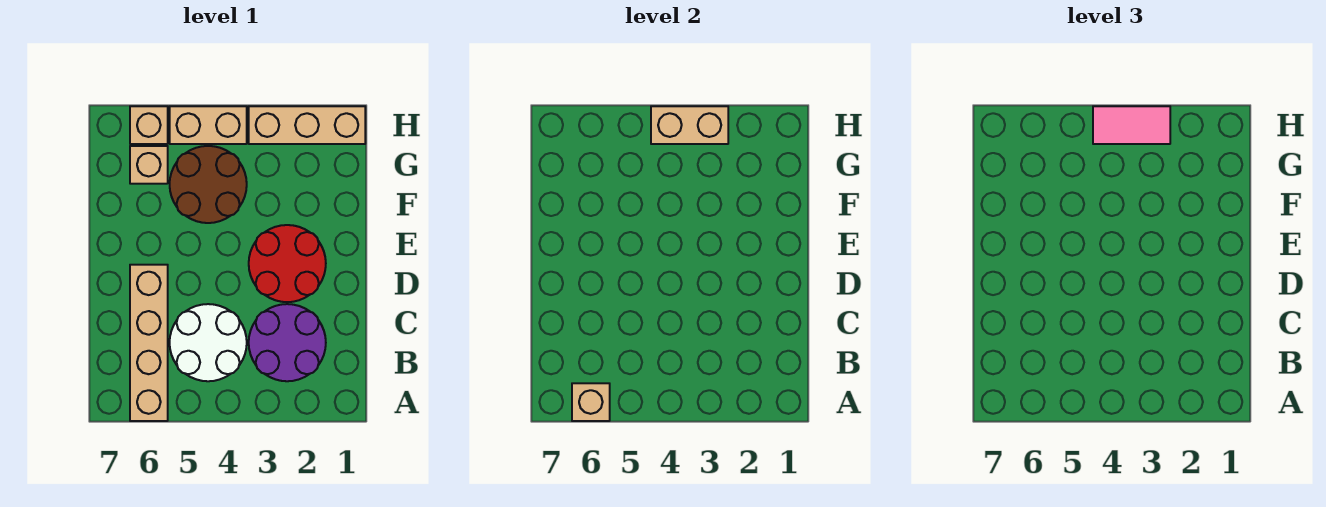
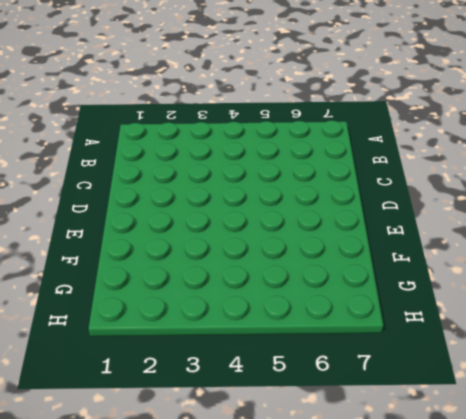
none -> tan 1x4 brick [130,265,168,421]
none -> purple 2x2 round brick [249,304,326,381]
none -> white 2x2 round brick [170,304,247,381]

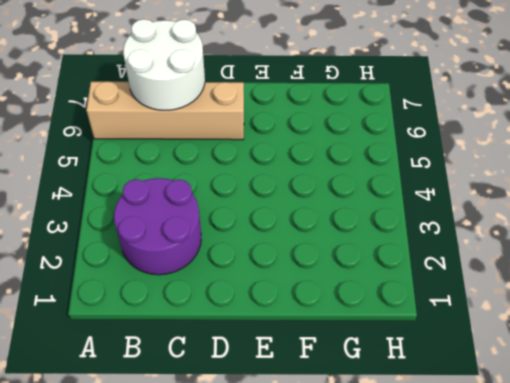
white 2x2 round brick [123,19,205,110] -> white 2x2 round brick moved to [170,304,247,381]
none -> red 2x2 round brick [249,225,326,302]
none -> brown 2x2 round brick [170,146,247,223]
none -> tan 1x1 brick [130,146,168,184]

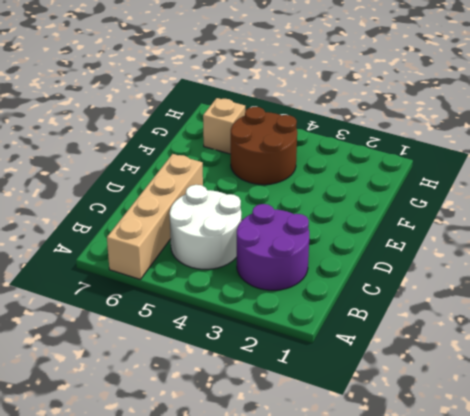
none -> red 2x2 round brick [249,225,326,302]
none -> tan 1x3 brick [249,106,365,144]
none -> tan 1x2 brick [170,106,247,144]

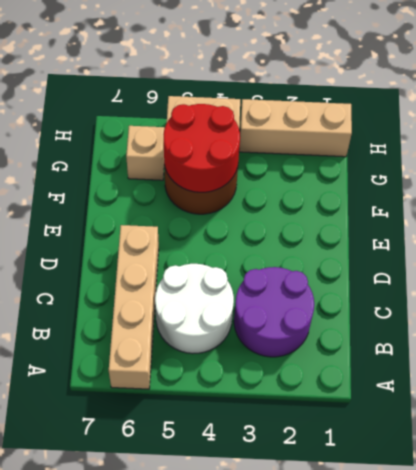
red 2x2 round brick [163,104,240,192] -> red 2x2 round brick moved to [249,225,326,302]
none -> tan 1x1 brick [130,106,168,144]
none -> tan 1x1 brick [572,383,610,421]
none -> tan 1x2 brick [651,106,728,144]

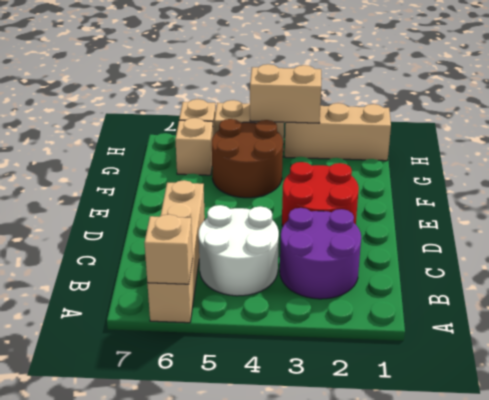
none -> pink 1x2 tile [1093,106,1170,144]

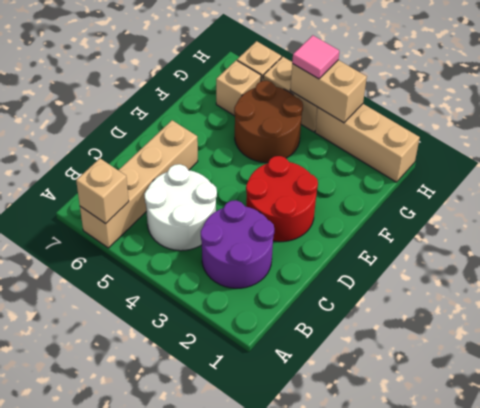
pink 1x1 tile [292,35,339,79] -> pink 1x2 tile [1093,106,1170,144]

